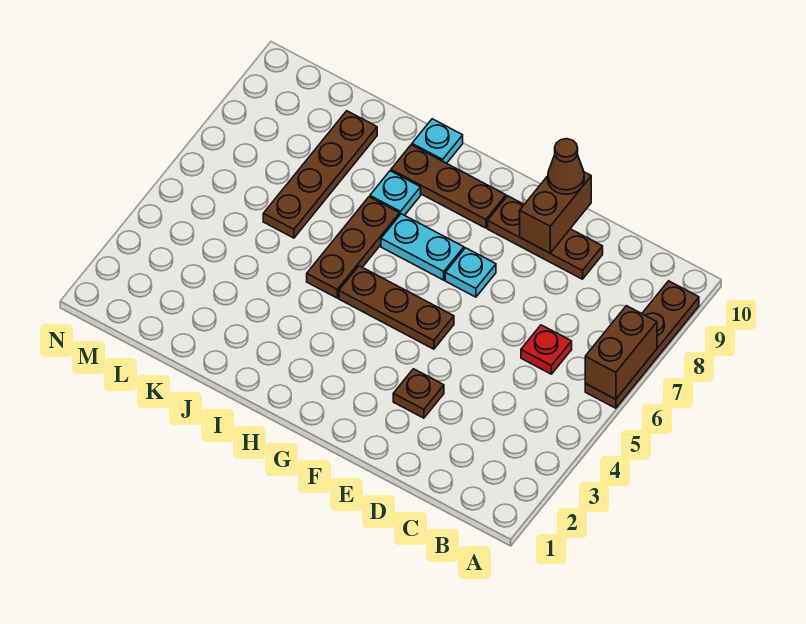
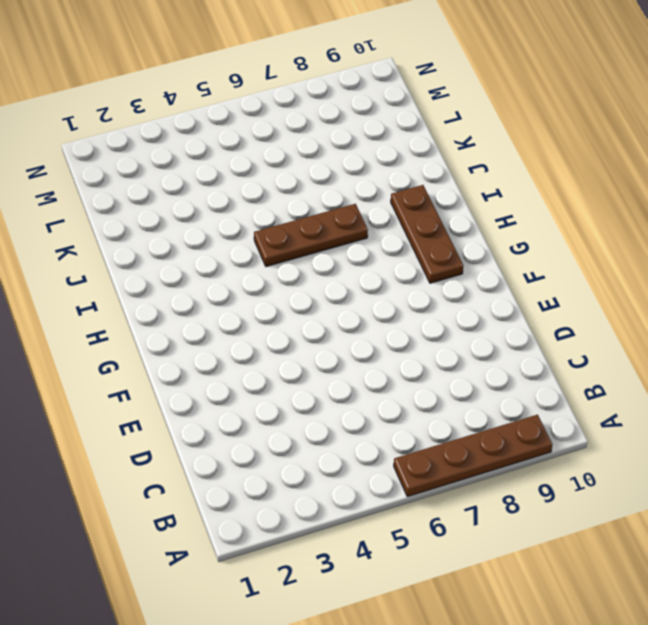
none -> red 1x1 plate [521,325,572,374]
none -> brown 1x3 plate [488,196,603,279]
none -> brown 1x1 plate [393,369,444,418]

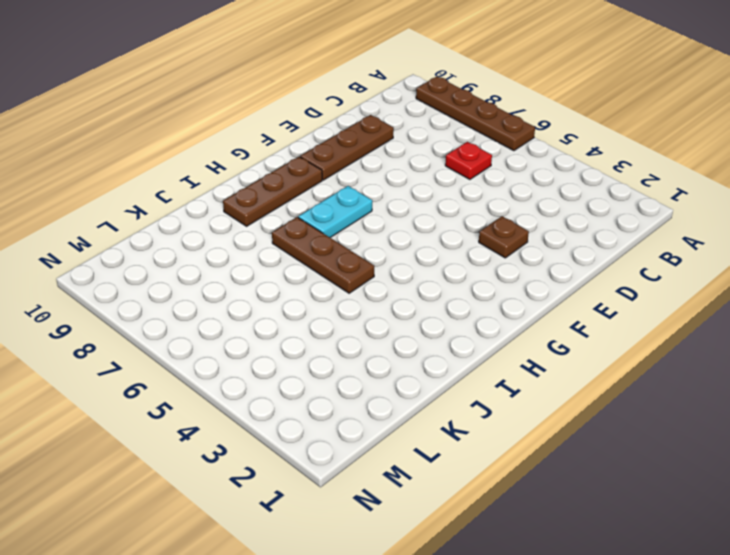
none -> brown 1x3 plate [339,266,454,349]
none -> cyan 1x1 plate [445,248,496,297]
none -> cyan 1x1 plate [370,171,421,215]

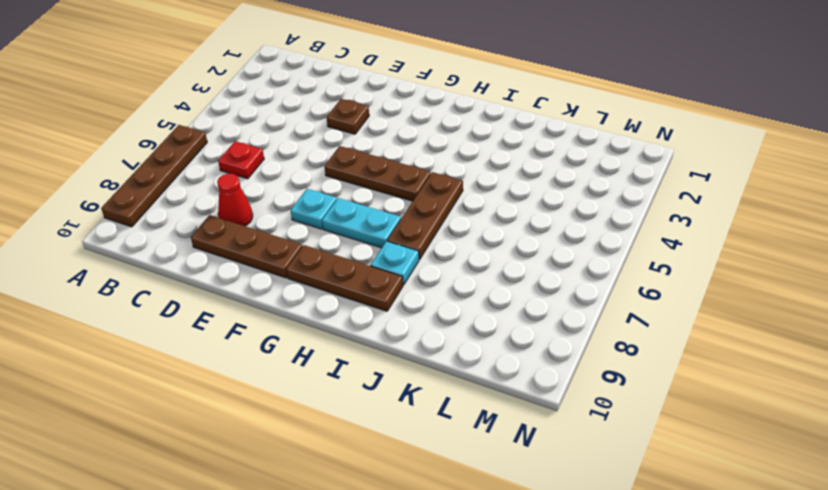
red 1x1 cone [217,173,253,226] -> none
none -> cyan 1x1 plate [412,119,463,163]
none -> brown 1x4 plate [263,111,377,238]
none -> brown 1x2 brick [585,306,657,399]

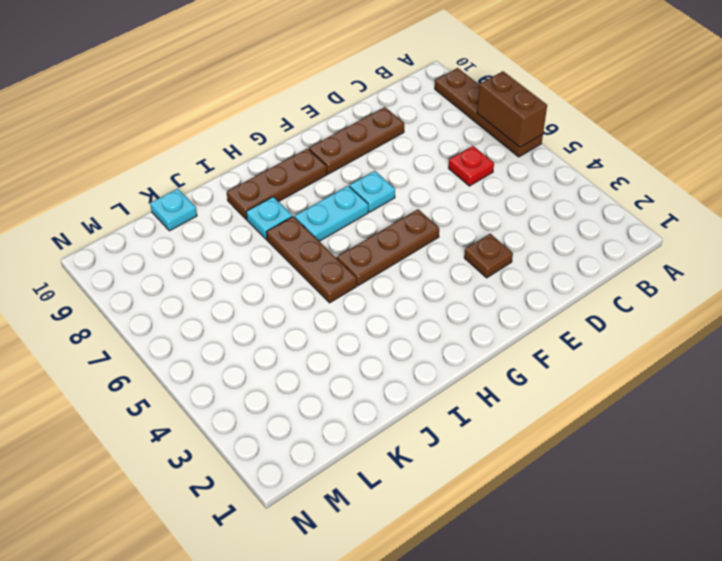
cyan 1x1 plate [150,189,197,231] -> cyan 1x1 plate moved to [412,119,463,163]
none -> brown 1x4 plate [263,111,377,238]
none -> brown 1x2 brick [520,172,591,253]
none -> brown 1x1 cone [548,139,584,194]

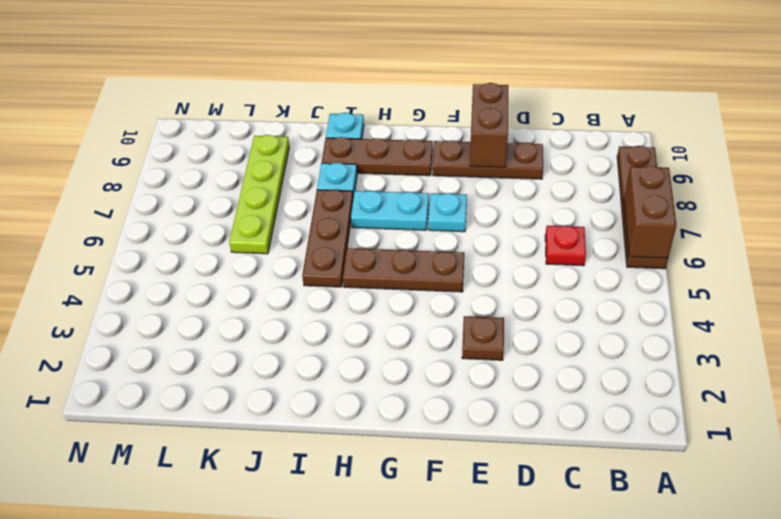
lime 1x4 plate [229,135,289,254] -> brown 1x4 plate [263,111,377,238]
none -> brown 1x1 cone [548,139,584,194]

